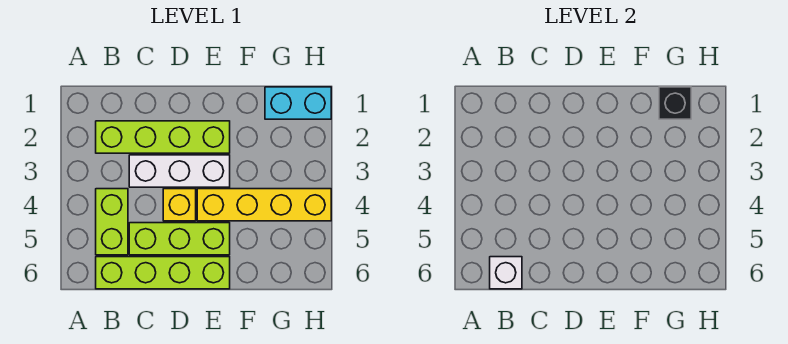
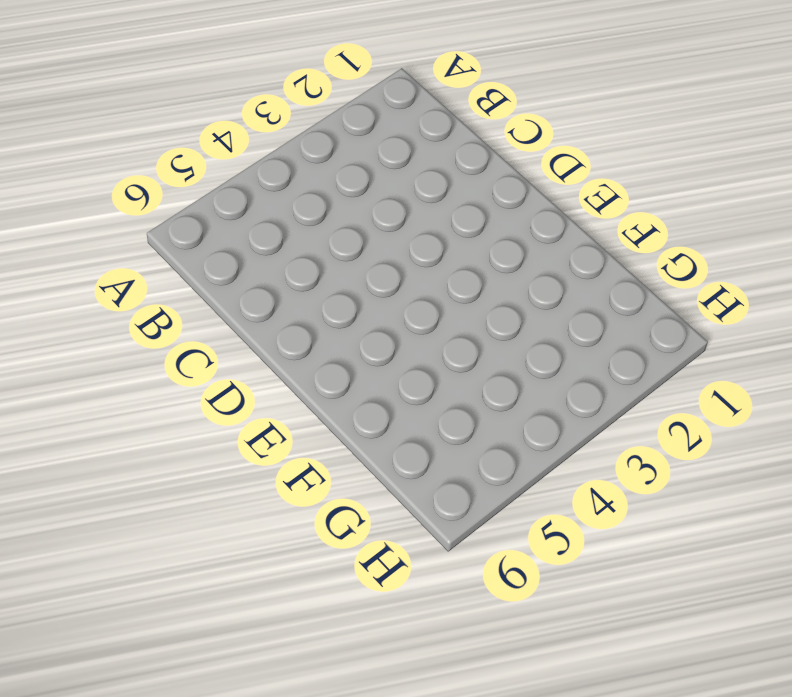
none -> lime 1x4 brick [96,121,230,153]
none -> lime 1x2 brick [96,189,128,255]

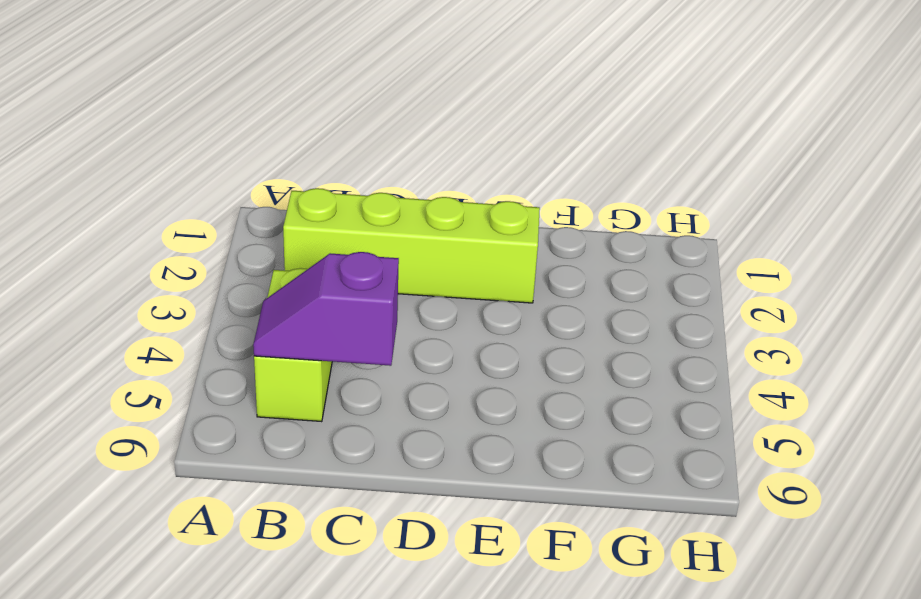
purple 1x2 slope [253,252,399,366] -> none
none -> lime 1x4 brick [96,257,230,289]
none -> white 1x3 brick [129,155,230,187]

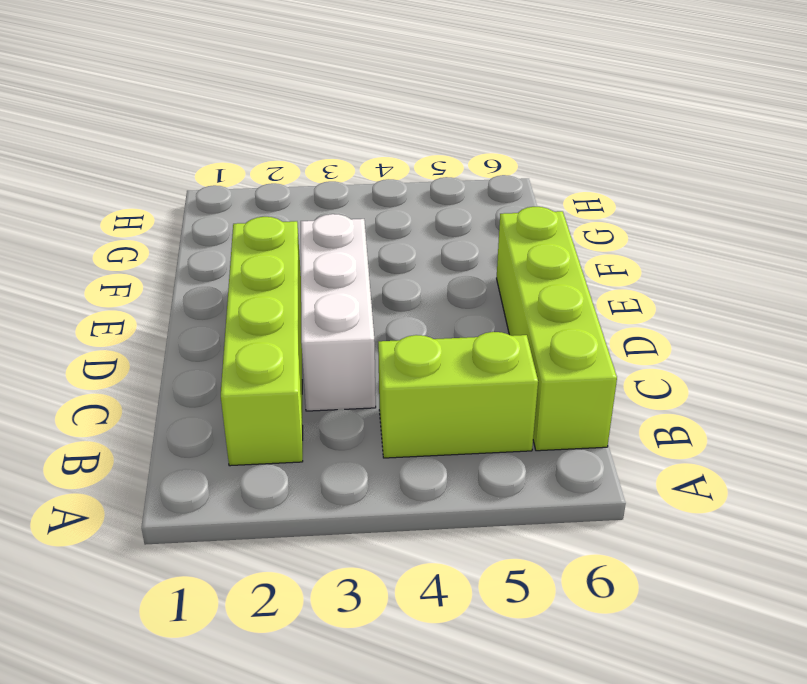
none -> lime 1x3 brick [129,223,230,255]
none -> yellow 1x1 brick [163,189,196,221]

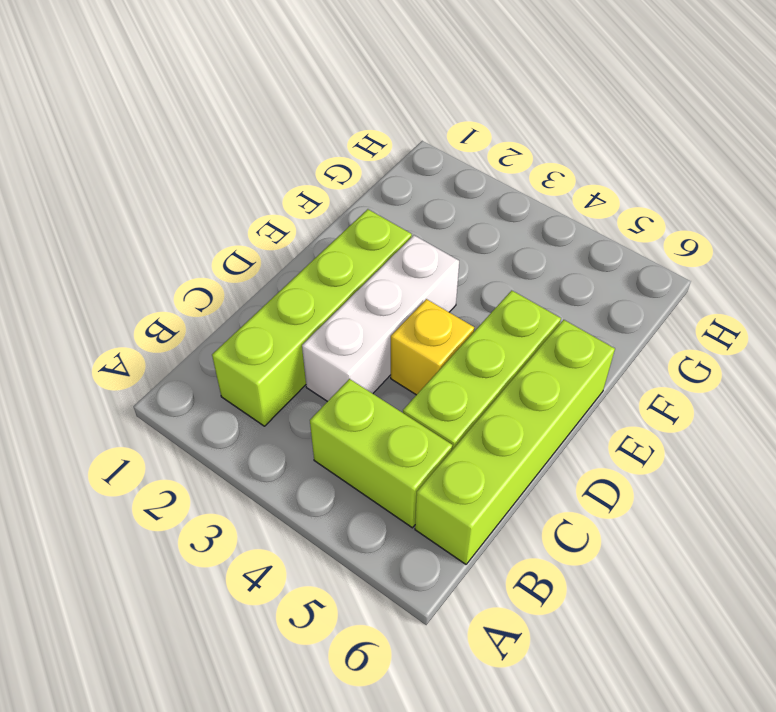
none -> yellow 1x4 brick [197,189,331,221]
none -> cyan 1x2 brick [265,87,331,119]

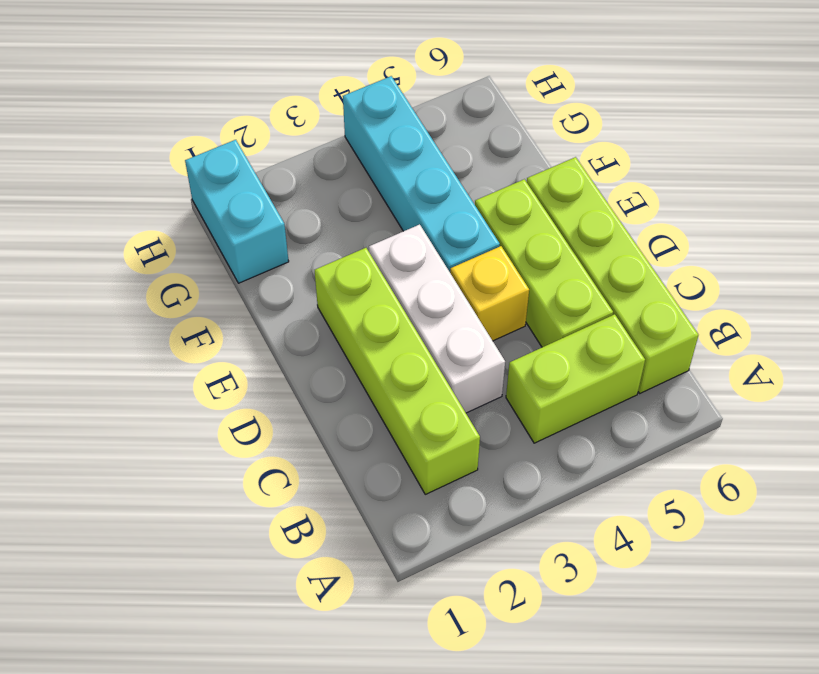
cyan 1x4 brick [343,76,500,272] -> yellow 1x4 brick [197,189,331,221]
none -> white 1x1 brick [490,257,522,289]
none -> black 1x1 brick [659,87,691,119]

